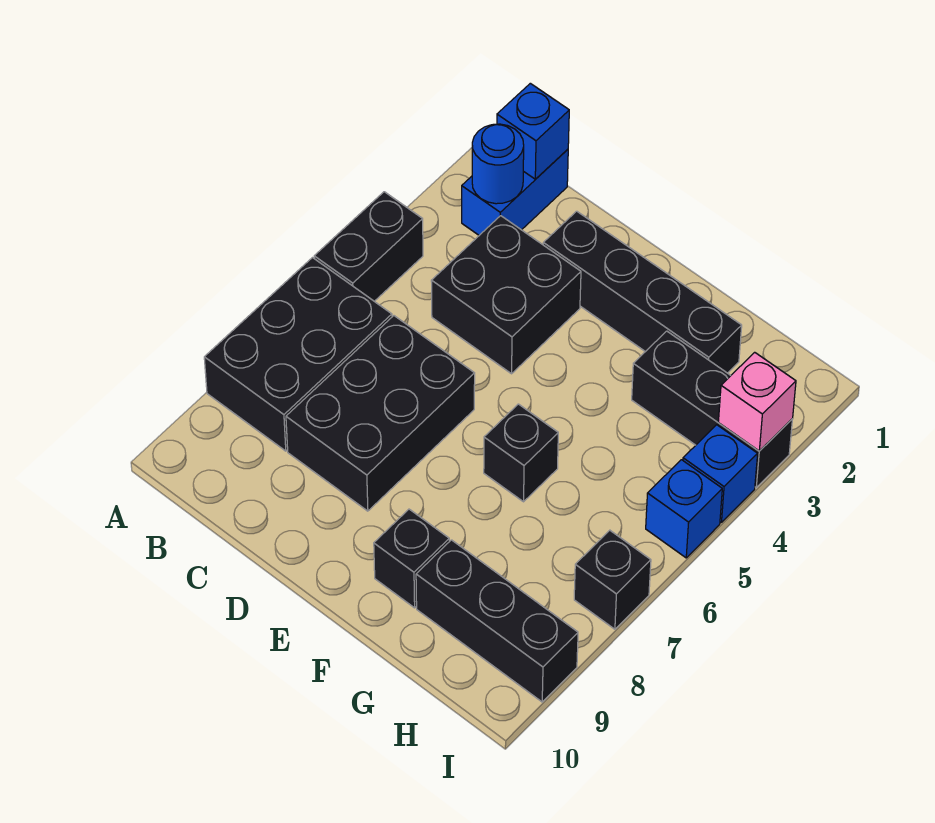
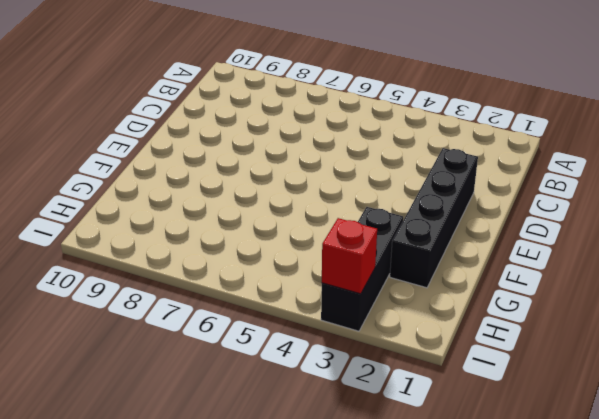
red 1x1 brick [322,218,377,294] -> pink 1x1 brick [718,352,796,451]
none -> black 1x2 brick [314,192,423,301]
none -> black 2x3 brick [204,258,392,451]
none -> blue 1x2 brick [462,149,568,235]

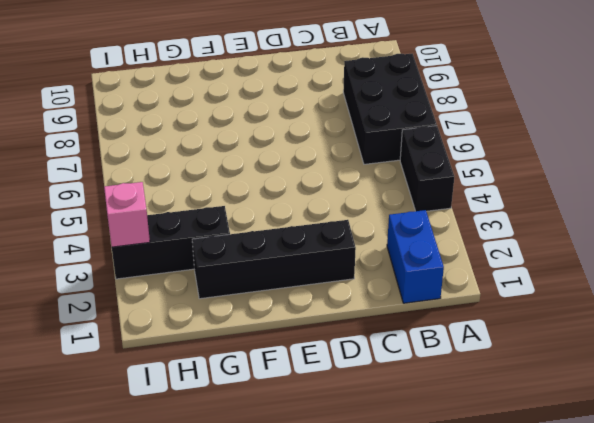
none -> black 2x2 brick [431,216,581,374]
none -> black 2x3 brick [286,316,475,511]
none -> black 1x1 brick [484,404,558,502]

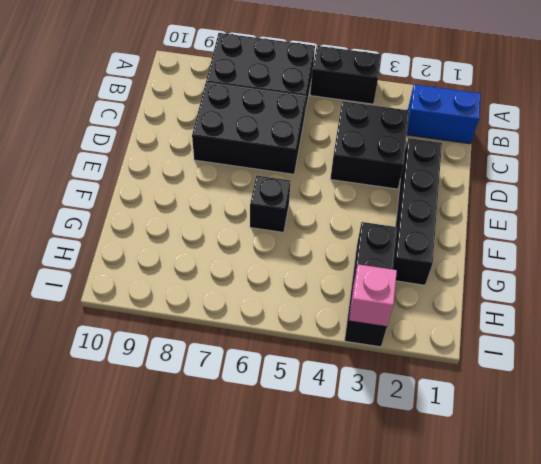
none -> black 1x1 brick [374,509,449,608]
none -> black 1x3 brick [416,540,578,702]
none -> blue 1x1 brick [683,425,758,522]

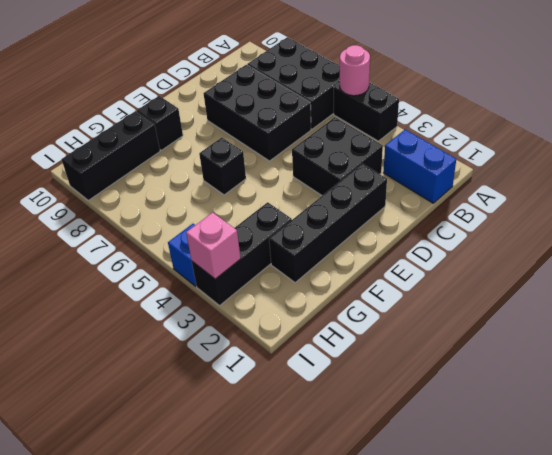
pink 1x1 round brick [340,45,370,96] -> none
none -> blue 1x1 brick [646,460,722,558]
none -> black 1x1 brick [574,530,651,629]
none -> blue 1x1 brick [497,83,569,179]

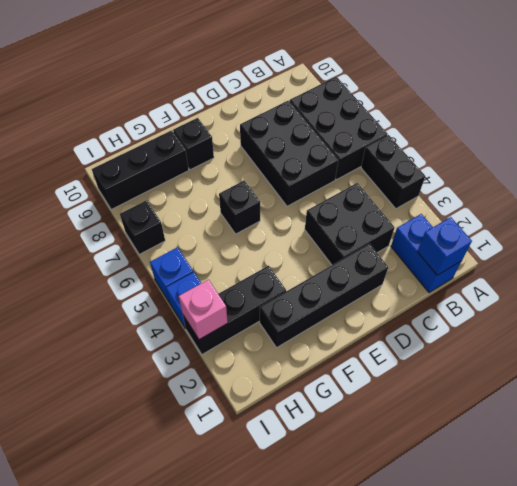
none -> blue 1x1 round brick [472,124,524,204]

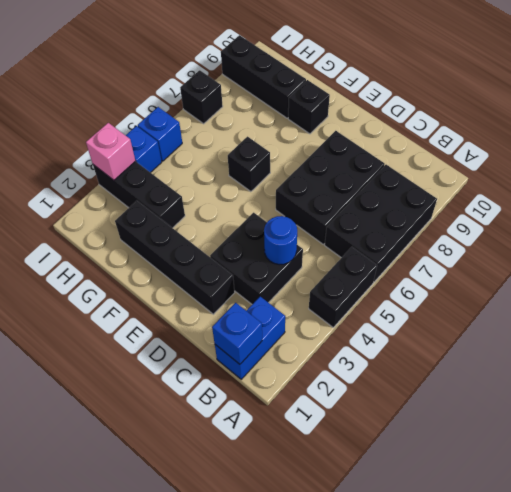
blue 1x1 round brick [264,216,297,265] -> blue 1x1 round brick moved to [472,124,524,204]

